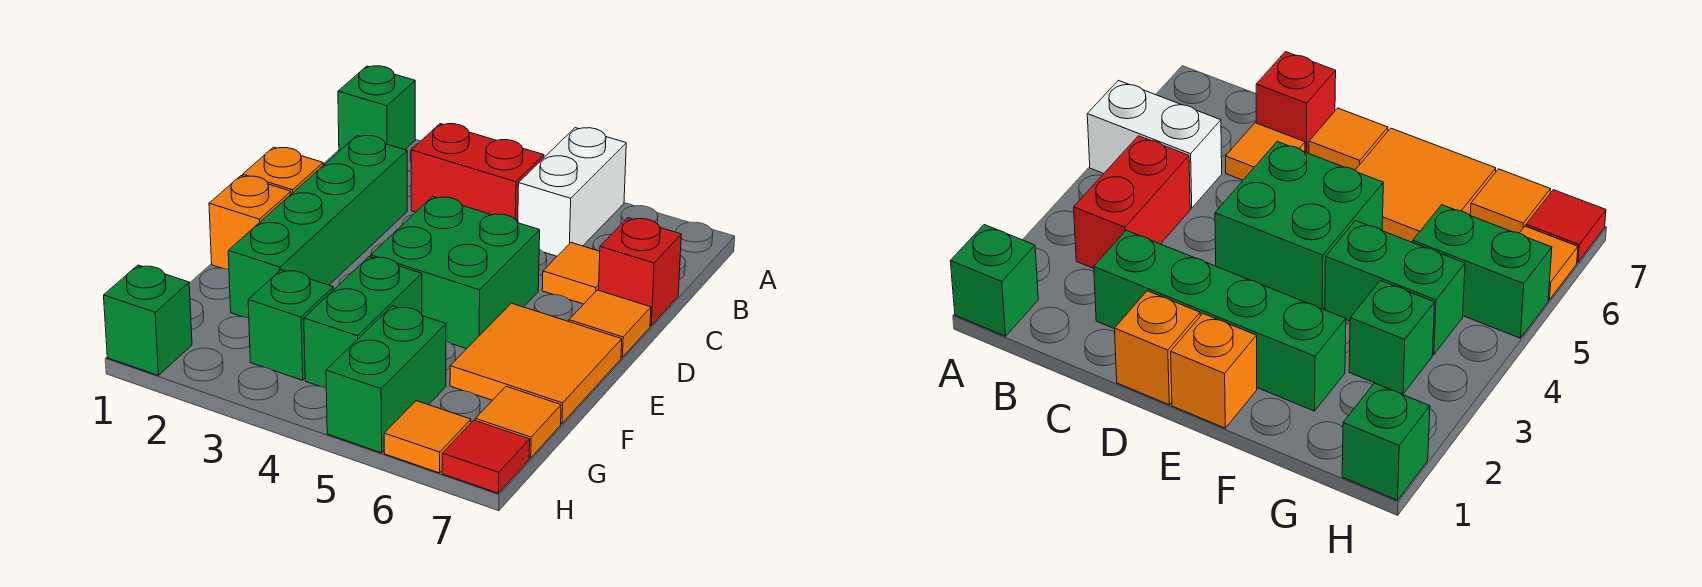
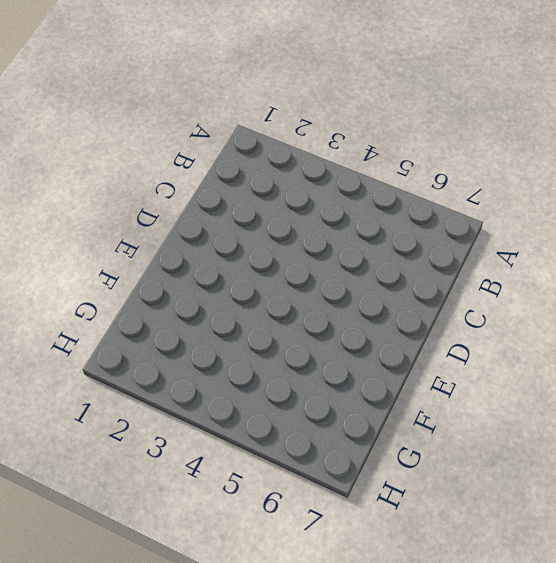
none -> green 1x1 brick [338,66,415,151]
none -> white 1x2 brick [518,128,626,256]
none -> red 1x2 brick [411,124,544,223]

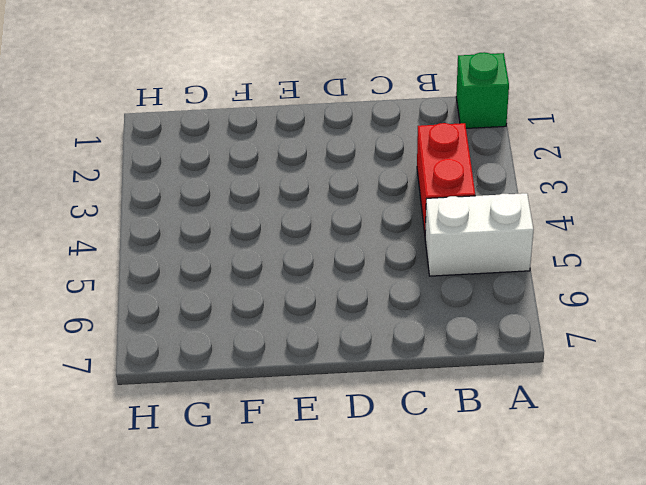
none -> green 1x4 brick [228,135,407,318]
none -> orange 1x1 tile [542,243,600,304]
none -> red 1x1 brick [599,218,681,325]

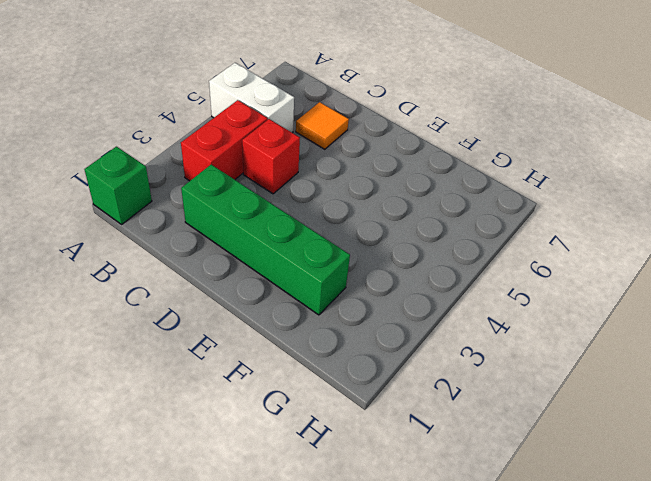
red 1x1 brick [242,119,300,194] -> red 1x1 brick moved to [599,218,681,325]
none -> orange 1x1 brick [243,147,323,194]
none -> green 2x2 brick [371,196,540,349]
none -> orange 1x1 tile [569,290,651,357]

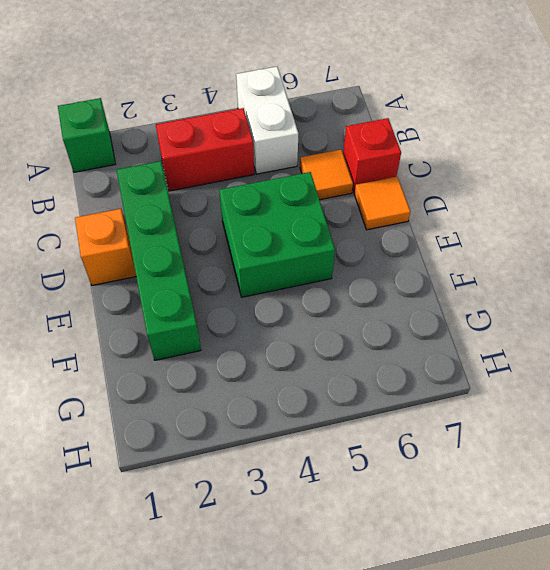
none -> orange 1x1 brick [209,176,291,269]
none -> orange 2x2 tile [450,303,622,423]
none -> green 1x2 brick [304,257,422,388]

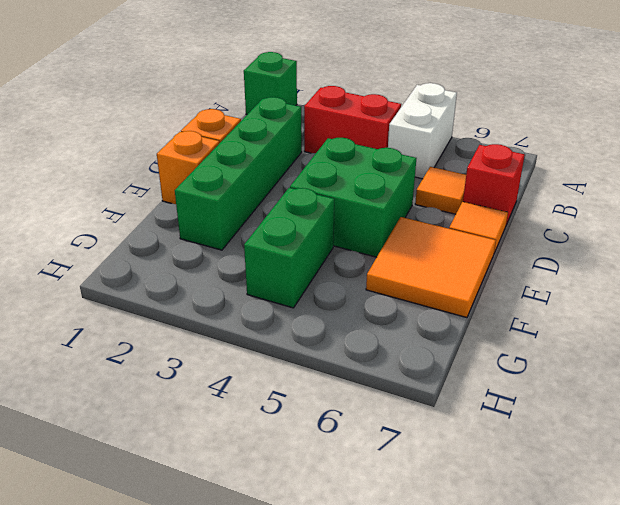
none -> green 1x1 brick [248,270,333,380]
none -> green 1x2 brick [326,306,446,453]
none -> orange 1x1 tile [475,386,561,458]

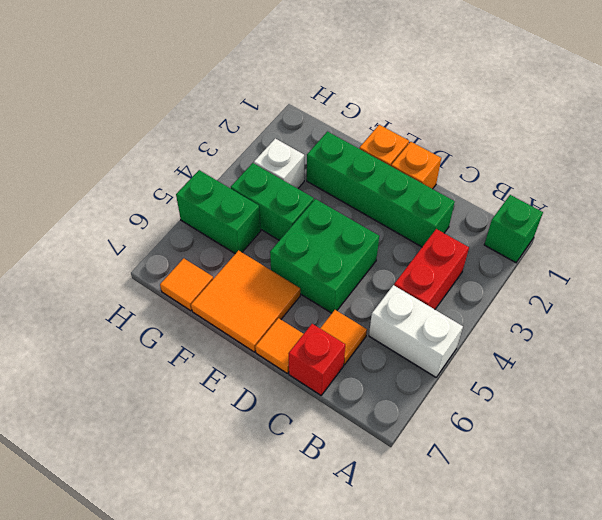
white 1x1 brick [254,138,304,189] -> green 1x1 brick [248,270,333,380]
none -> green 1x1 brick [104,265,192,376]
none -> orange 1x1 tile [384,401,471,473]
none -> red 1x1 tile [442,420,530,493]

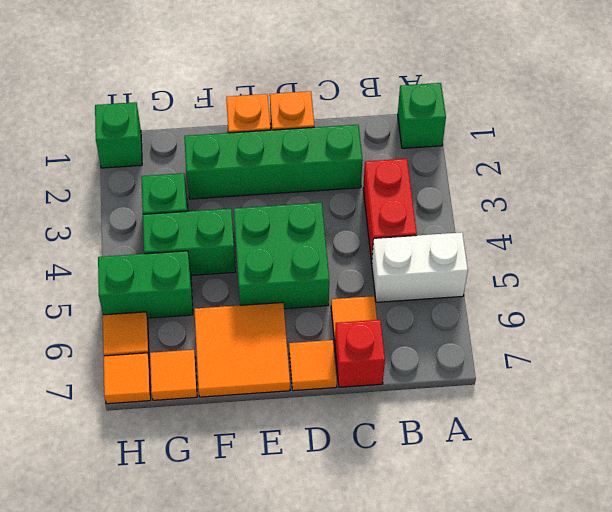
orange 1x1 tile [104,353,151,404] -> red 1x1 tile [442,420,530,493]

